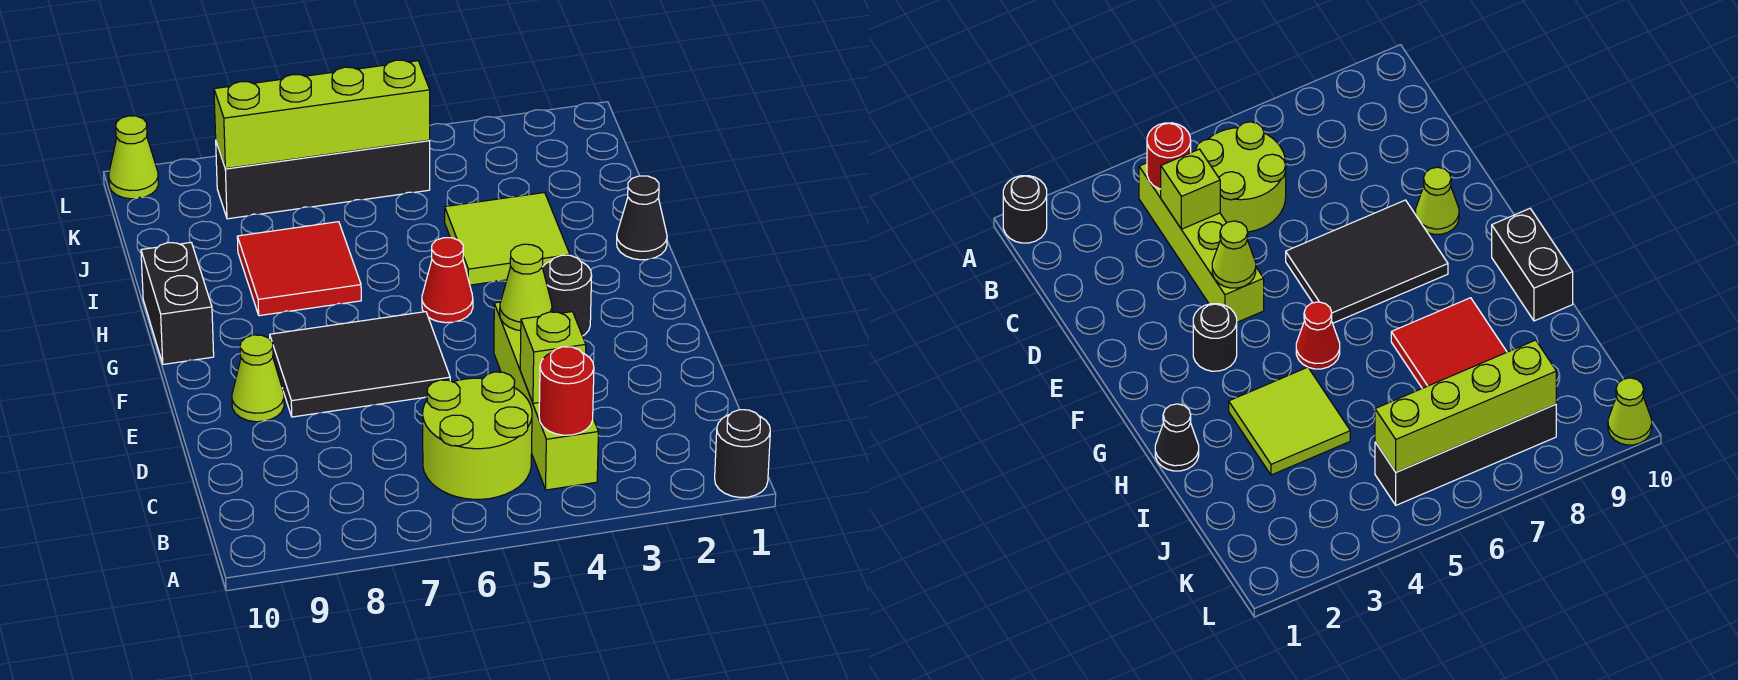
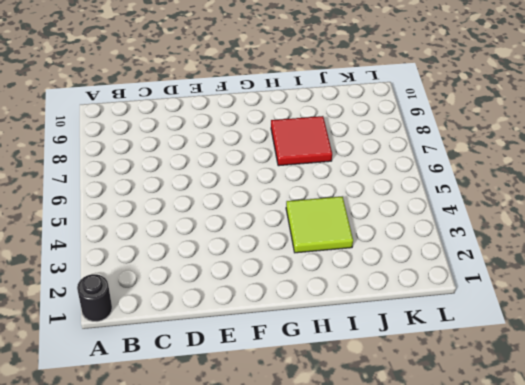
none -> lime 1x4 brick [494,302,598,490]
none -> lime 2x2 round brick [423,372,532,499]
none -> black 2x3 tile [270,312,450,417]

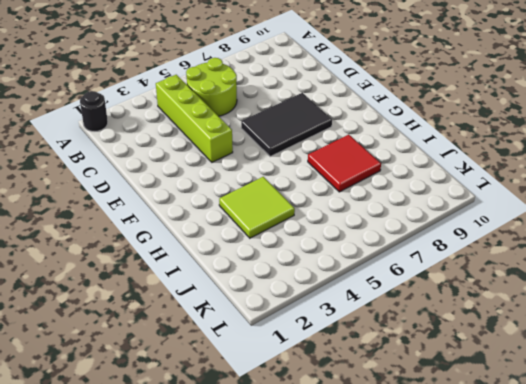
none -> lime 1x1 cone [232,335,284,422]
none -> black 1x1 round brick [543,255,592,336]
none -> red 1x1 cone [422,238,473,323]

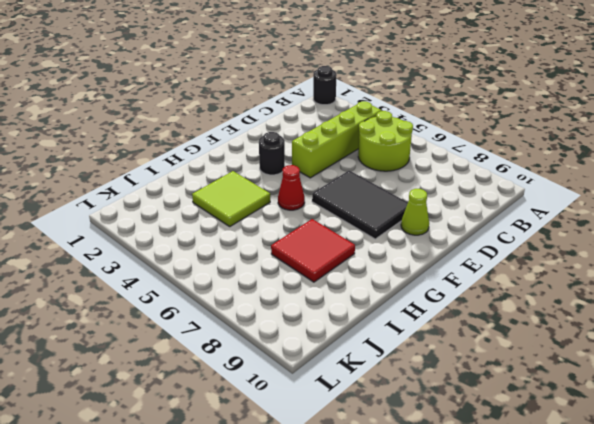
none -> black 1x2 brick [141,243,214,364]
none -> black 1x1 cone [617,176,667,260]
none -> black 1x4 brick [216,140,430,219]

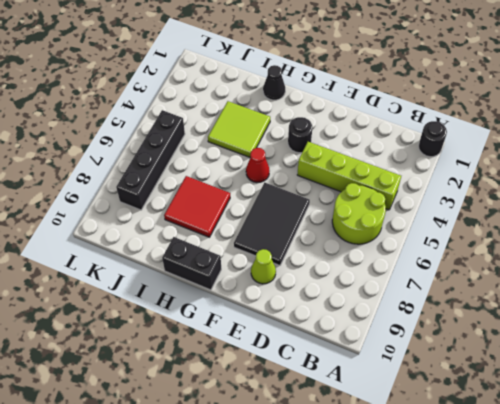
none -> lime 1x1 cone [109,116,158,199]
none -> red 1x1 round brick [539,347,594,435]
none -> lime 1x1 brick [520,312,586,403]

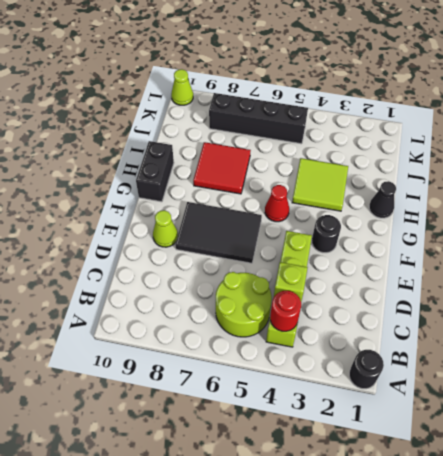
none -> lime 1x1 cone [500,244,552,331]
none -> lime 1x4 brick [214,60,430,169]

